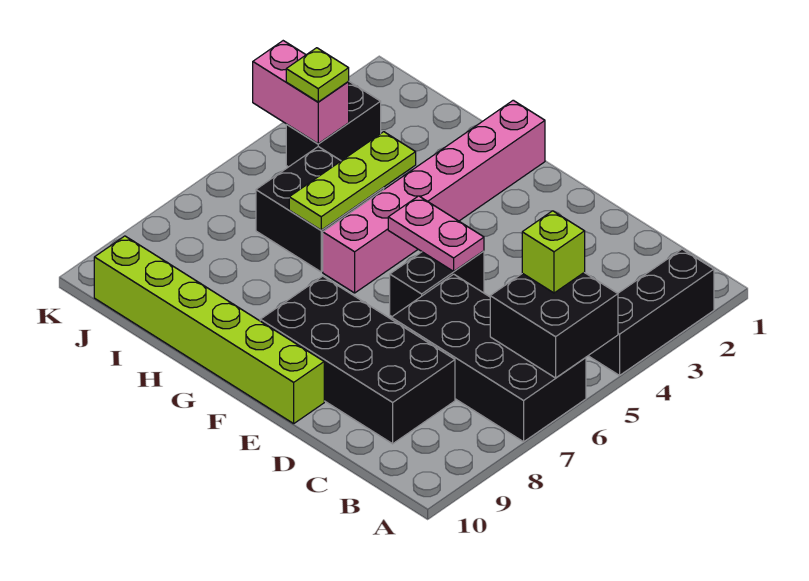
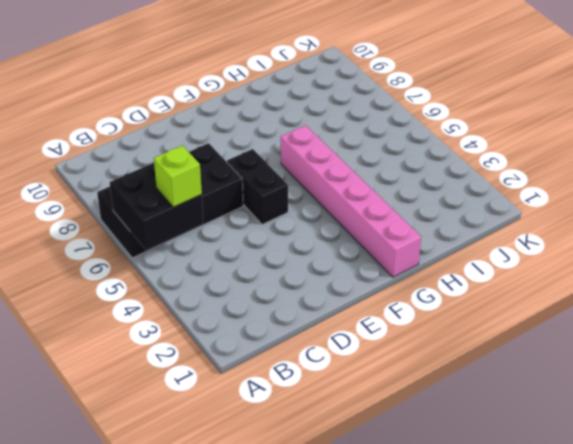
none -> black 1x3 brick [588,249,714,375]
none -> black 2x4 brick [260,276,455,444]
none -> lime 1x6 brick [94,236,324,424]

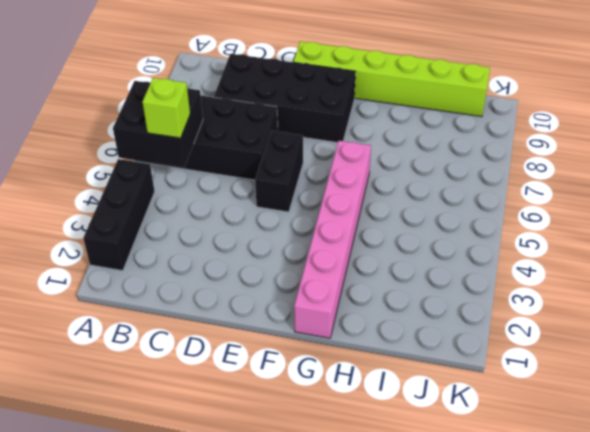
none -> black 2x2 brick [256,147,384,272]
none -> black 1x2 brick [286,81,381,167]
none -> pink 1x2 plate [388,196,484,271]

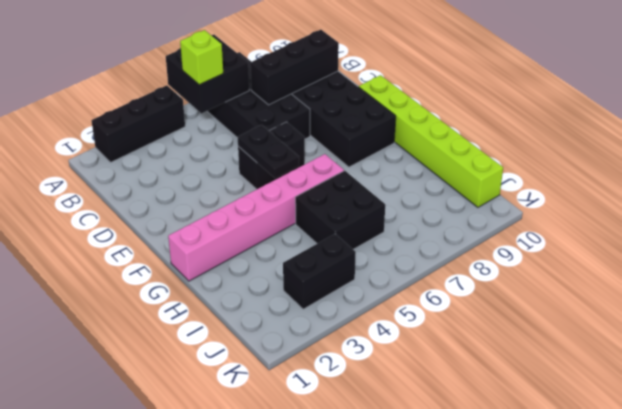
black 1x3 brick [250,30,339,105] -> none
black 1x2 plate [238,125,299,178] -> pink 1x2 plate [388,196,484,271]
none -> lime 1x3 plate [289,132,416,230]
none -> pink 1x2 brick [253,41,349,144]
none -> lime 1x1 plate [286,48,349,102]

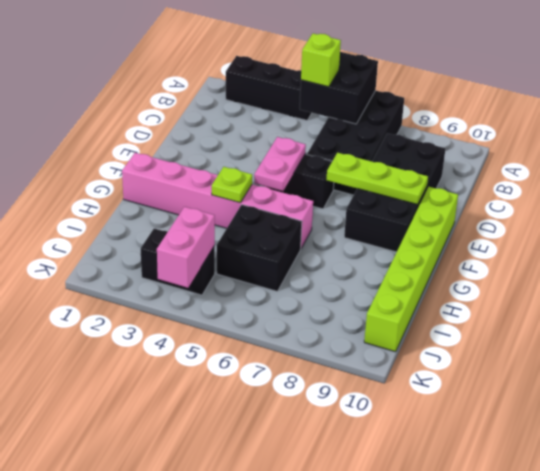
lime 1x3 plate [326,153,428,205] -> lime 1x3 plate moved to [289,132,416,230]
lime 1x1 plate [212,167,252,203] -> lime 1x1 plate moved to [286,48,349,102]

